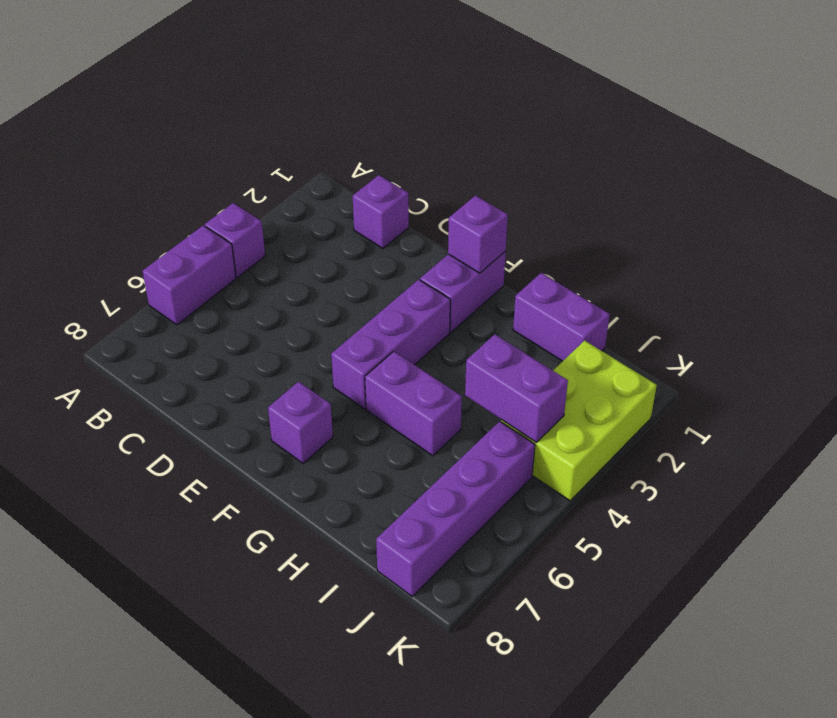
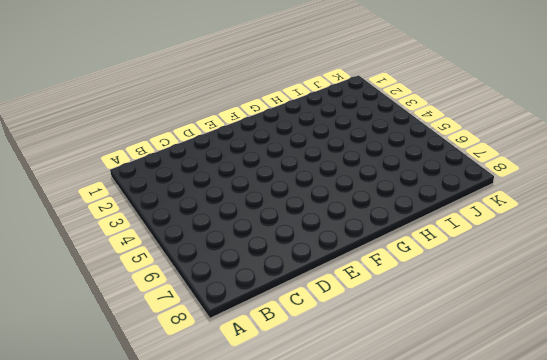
none -> purple 1x1 brick [205,203,265,277]
none -> purple 1x2 brick [142,225,236,325]
none -> purple 1x1 brick [353,175,409,248]

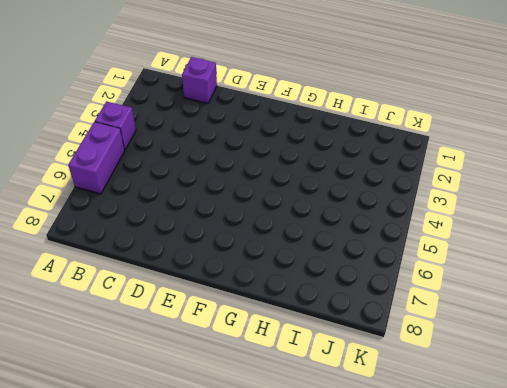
none -> purple 1x2 brick [420,251,506,332]
none -> purple 1x3 brick [331,279,450,409]
none -> purple 1x1 brick [268,382,333,464]

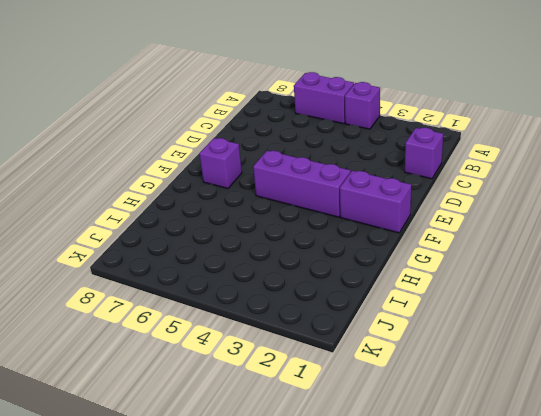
none -> purple 1x2 brick [365,351,462,456]
none -> purple 1x2 brick [513,273,610,361]
none -> lime 2x3 brick [501,340,657,501]

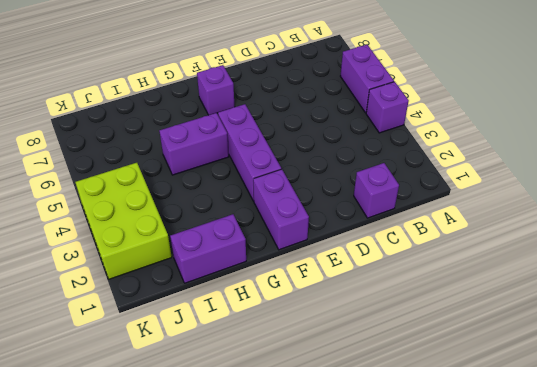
none -> purple 1x4 brick [376,421,535,596]
none -> purple 1x1 brick [448,196,508,273]
none -> purple 1x2 brick [465,334,568,442]

